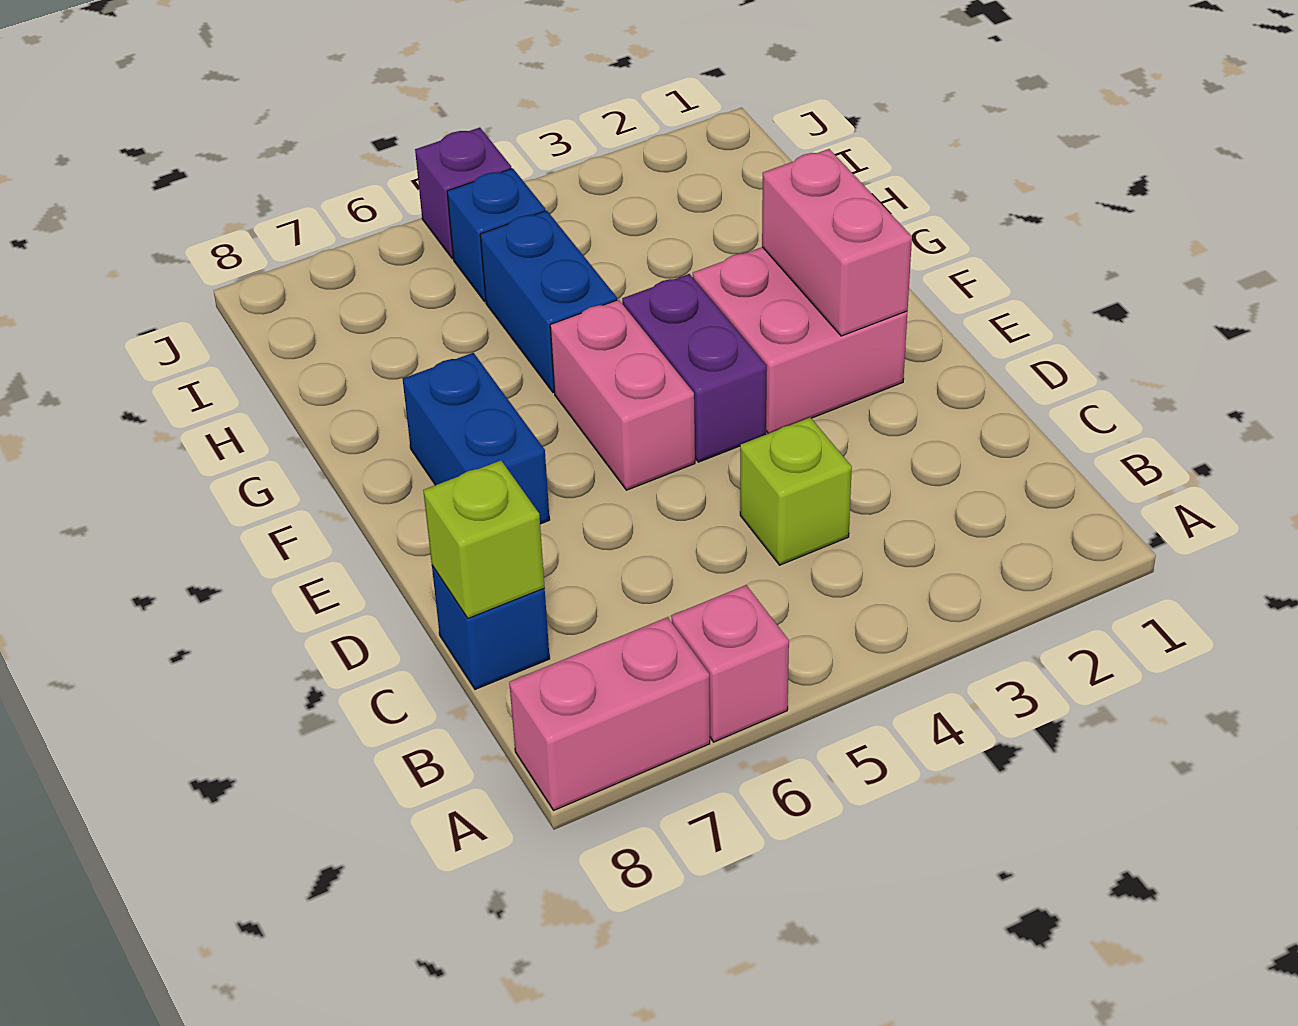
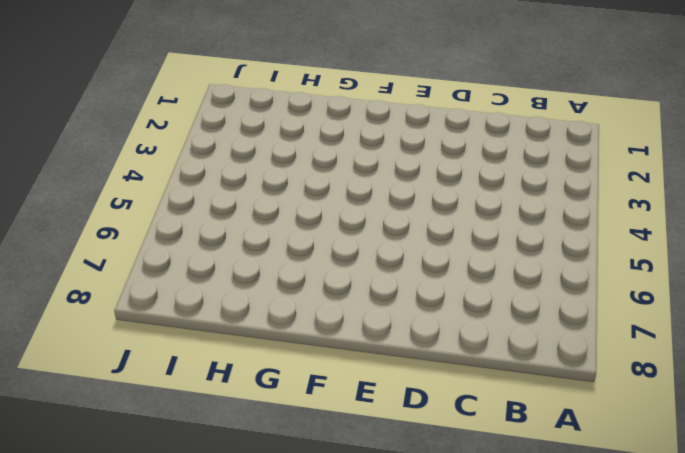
none -> pink 1x1 brick [671,585,789,742]
none -> pink 1x2 brick [509,617,710,810]
none -> lime 1x1 brick [740,417,852,565]

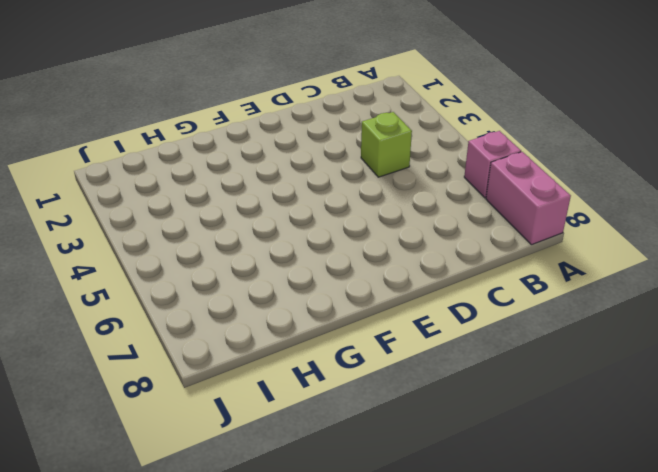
none -> blue 1x1 brick [432,566,550,689]
none -> pink 2x2 brick [693,247,907,434]
none -> purple 1x2 brick [622,274,767,462]

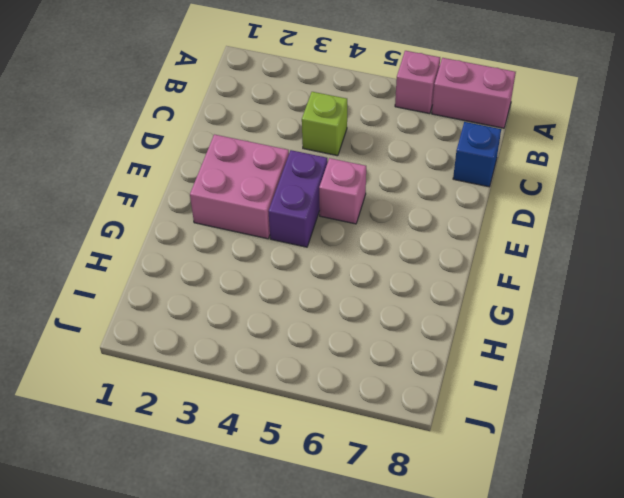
pink 1x1 brick [319,158,366,224] -> pink 1x2 brick [550,300,695,490]
none -> blue 1x2 brick [403,353,550,524]
none -> blue 1x2 brick [480,211,617,393]
none -> blue 1x1 brick [447,168,545,302]

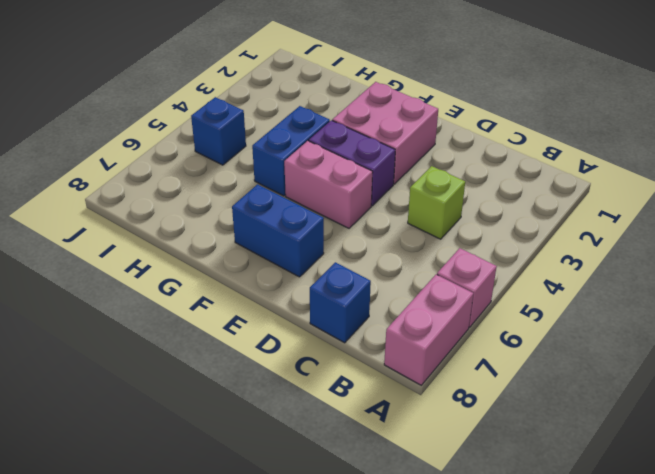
blue 1x2 brick [252,106,330,196] -> blue 1x2 brick turned to [480,211,617,393]
none -> purple 1x1 brick [415,128,511,259]
none -> lime 1x1 brick [423,461,545,618]
none -> pink 1x2 brick [762,149,912,336]

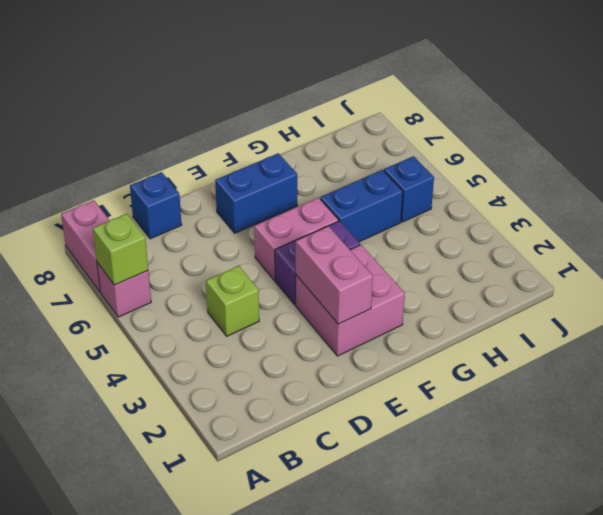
lime 1x1 brick [93,214,148,285] -> lime 1x1 brick moved to [423,461,545,618]
pink 1x2 brick [296,226,373,324] -> pink 1x2 brick turned to [762,149,912,336]
none -> purple 1x1 brick [415,128,511,259]

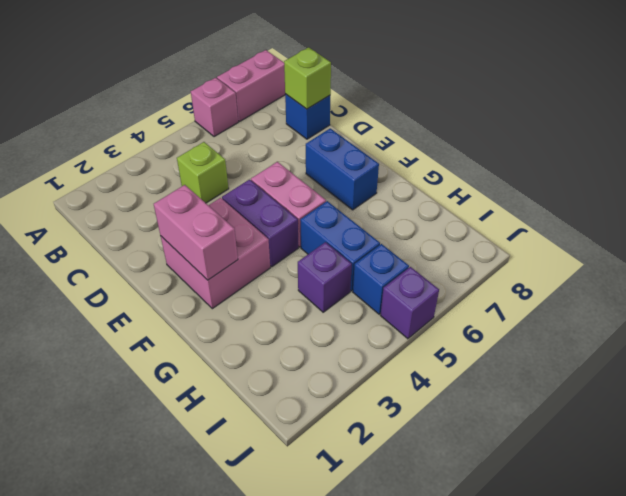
purple 1x1 brick [298,242,352,312] -> none

